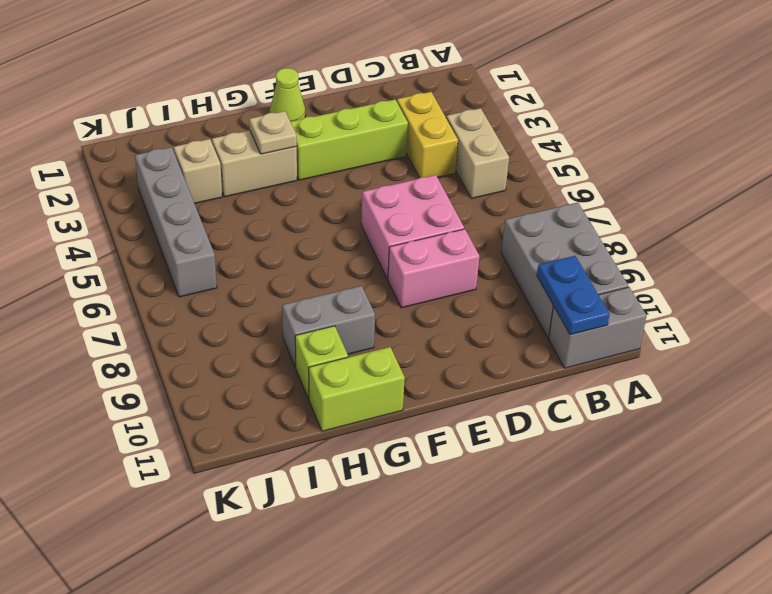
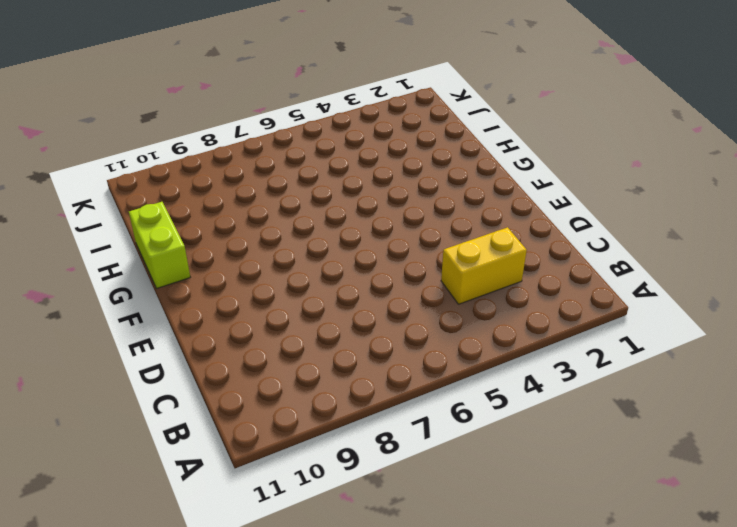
none -> grey 2x3 brick [501,202,628,338]
none -> grey 1x2 brick [549,287,646,368]
none -> tan 1x2 brick [446,108,509,198]

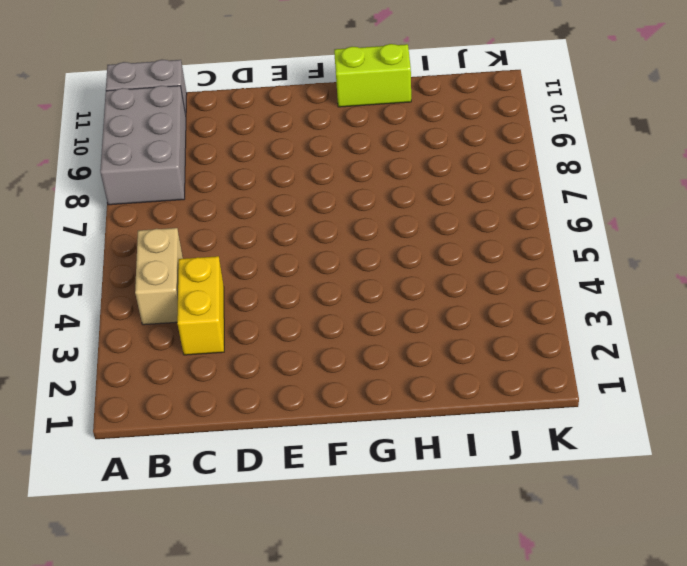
none -> lime 1x3 brick [291,99,408,180]
none -> pink 2x2 brick [361,175,464,279]
none -> pink 1x2 brick [388,229,479,308]

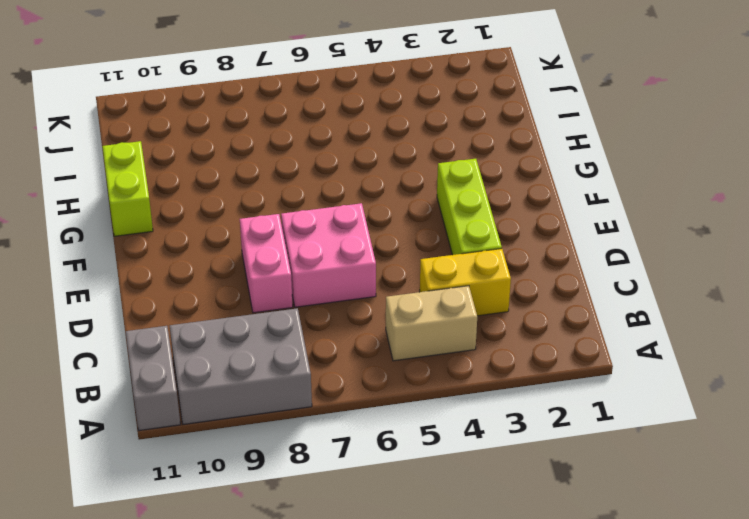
none -> lime 1x1 cone [270,68,305,122]
none -> tan 1x2 brick [212,130,297,197]
none -> grey 1x2 brick [282,286,375,367]

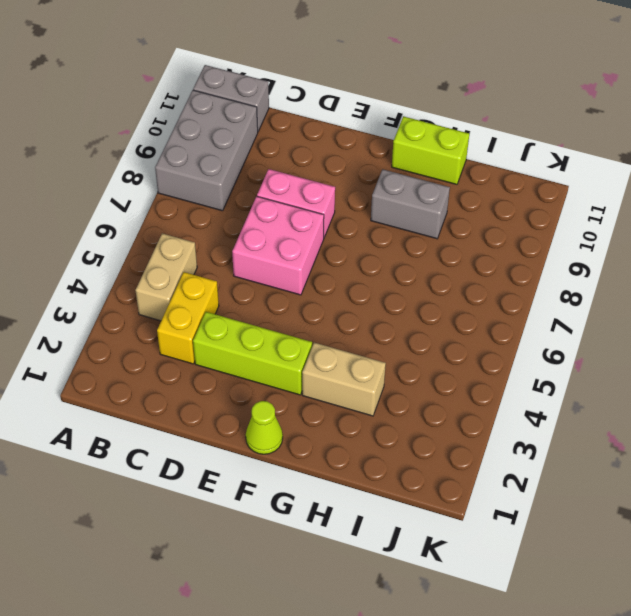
none -> lime 1x1 brick [295,326,348,399]
none -> tan 1x1 brick [174,139,222,204]
none -> grey 1x4 brick [135,147,217,297]

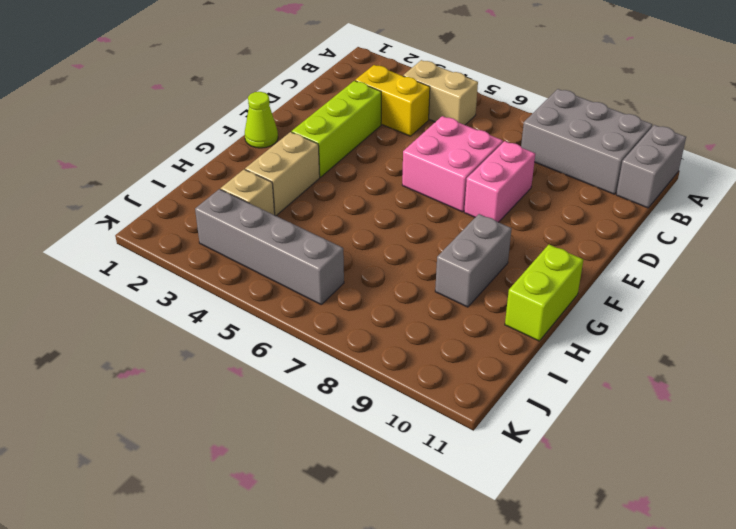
none -> lime 1x1 brick [295,326,348,399]
none -> blue 1x2 plate [537,256,610,335]
none -> tan 1x1 plate [249,111,297,154]

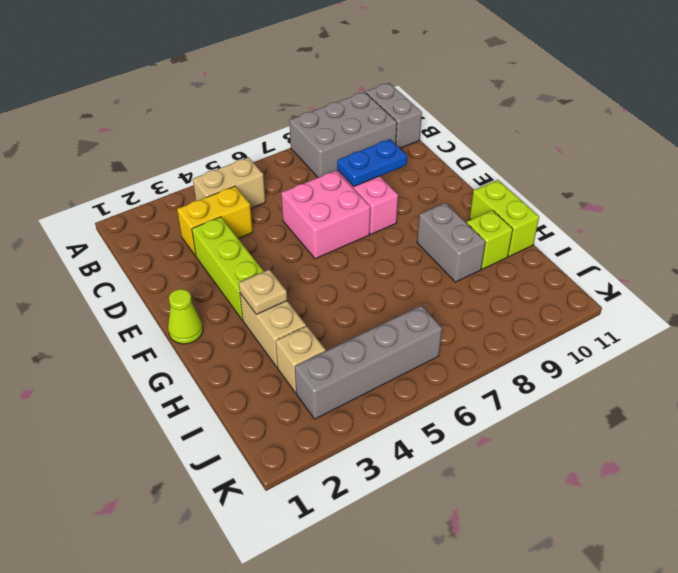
blue 1x2 plate [337,139,407,187] -> blue 1x2 plate moved to [537,256,610,335]

